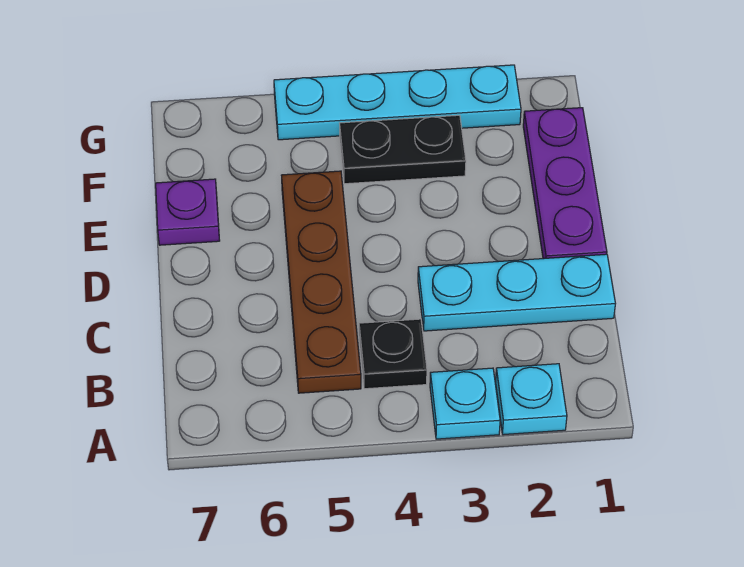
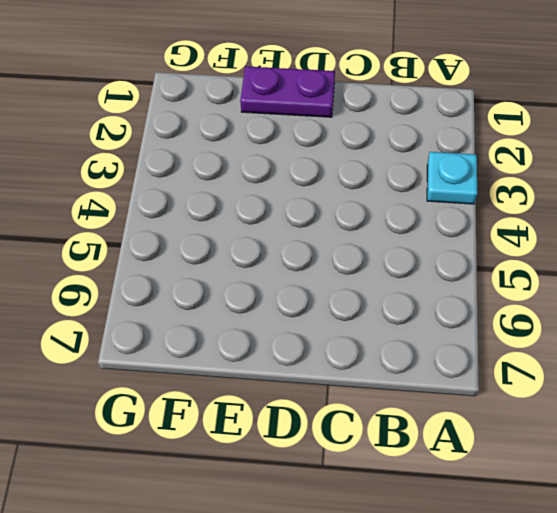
purple 1x2 plate [240,66,335,117] -> purple 1x3 plate [523,108,607,259]
none -> cyan 1x1 plate [496,364,567,435]
none -> black 1x1 plate [359,319,427,389]

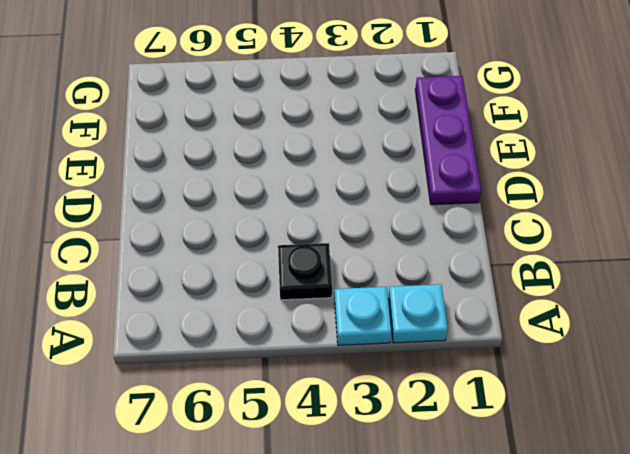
none -> brown 1x4 plate [281,171,361,393]
none -> cyan 1x3 plate [418,254,615,331]

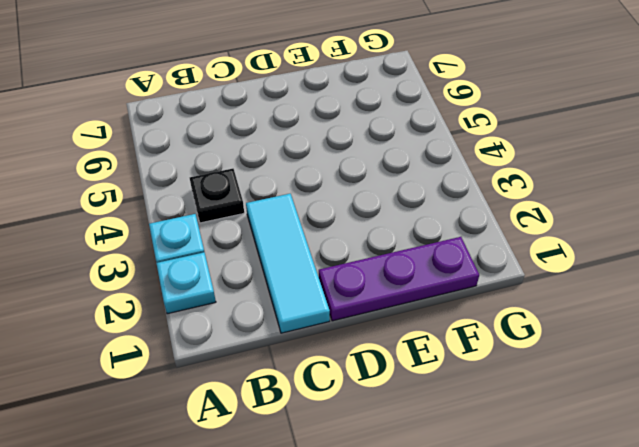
cyan 1x3 tile [246,194,330,333] -> cyan 1x3 plate [418,254,615,331]
none -> brown 1x4 plate [281,171,361,393]
none -> purple 1x1 plate [156,179,220,245]

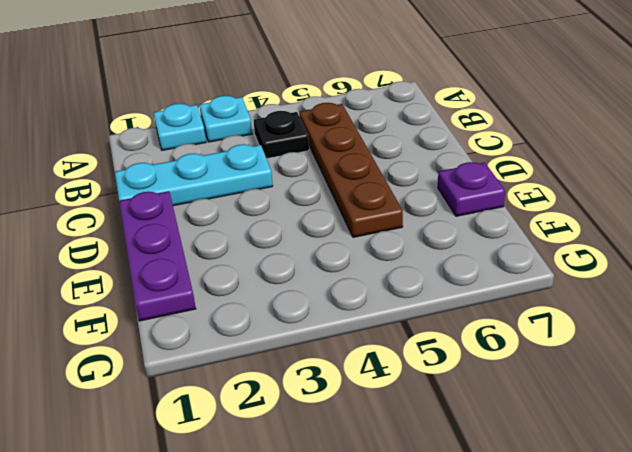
none -> black 1x2 plate [340,115,466,184]
none -> cyan 1x4 plate [274,65,521,140]

